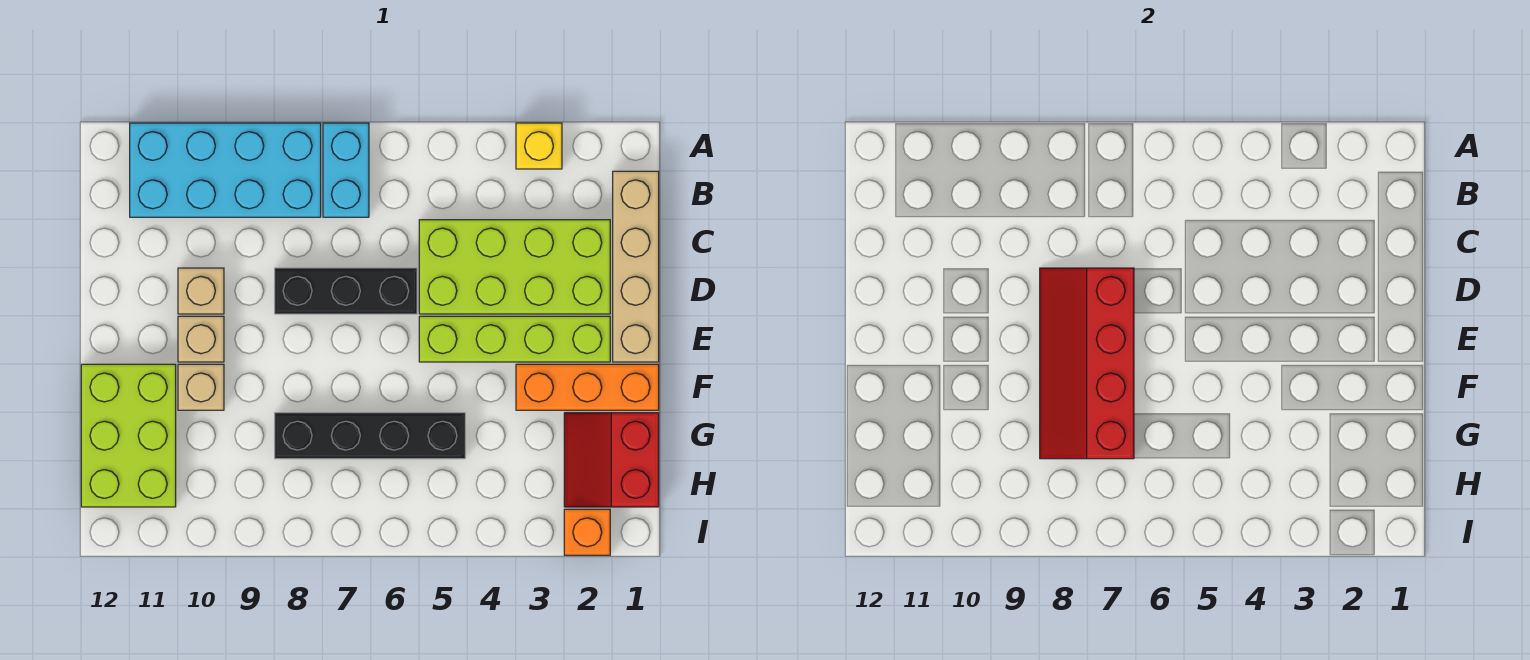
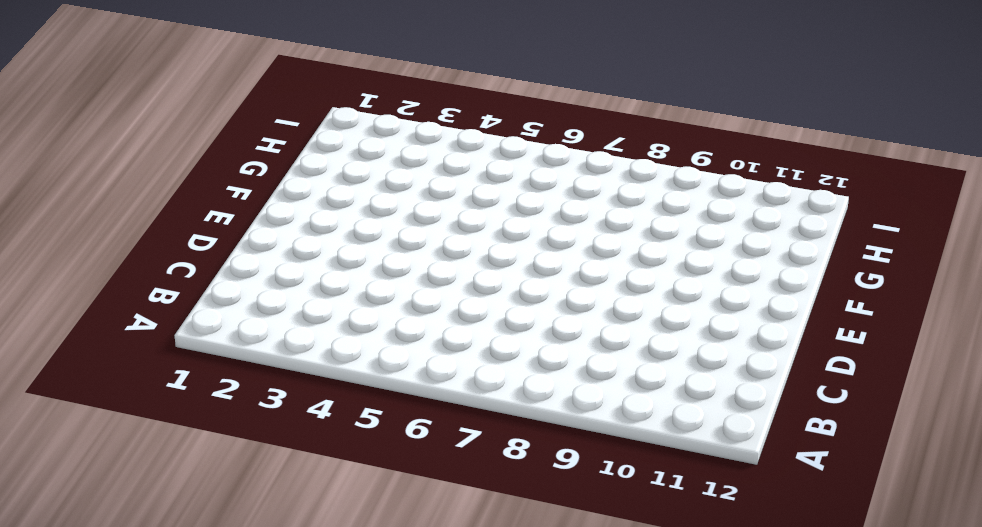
none -> yellow 1x1 brick [516,123,562,169]
none -> cyan 1x2 brick [323,123,369,217]
none -> cyan 2x4 brick [130,123,321,217]

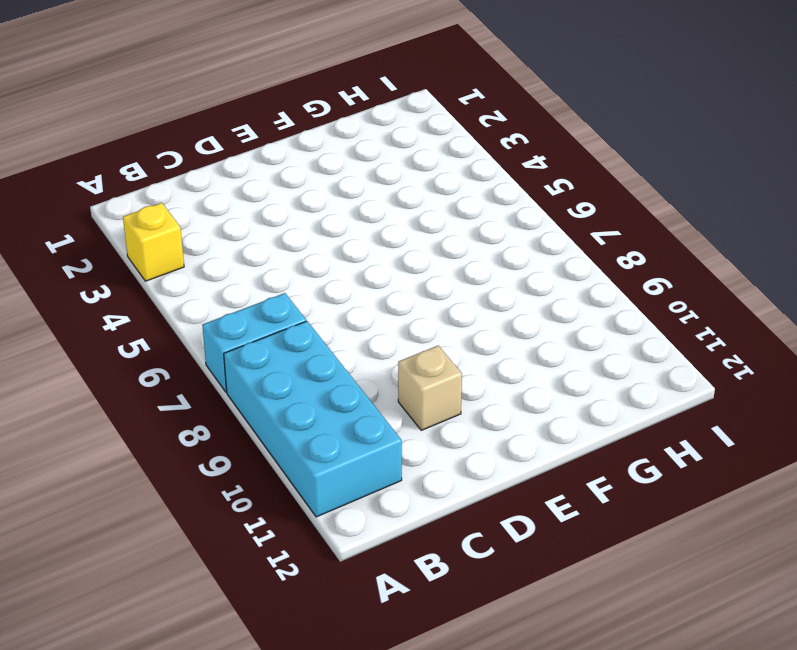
none -> tan 1x4 brick [613,171,659,362]
none -> lime 2x4 brick [419,220,610,314]
none -> black 1x3 brick [275,268,417,314]

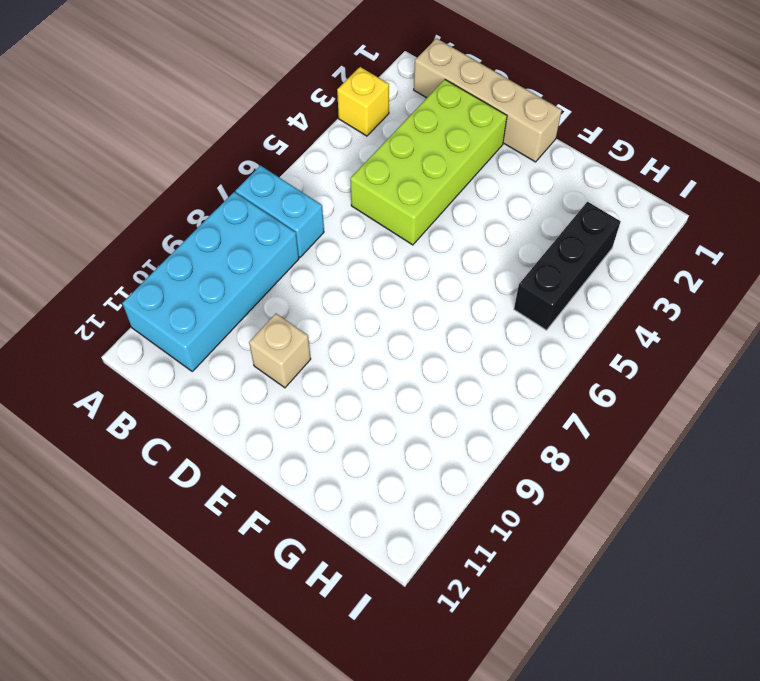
black 1x3 brick [514,202,621,330] -> black 1x3 brick moved to [275,268,417,314]
none -> lime 1x4 brick [419,316,610,362]
none -> tan 1x1 brick [178,316,224,362]
none -> orange 1x3 brick [516,364,659,410]

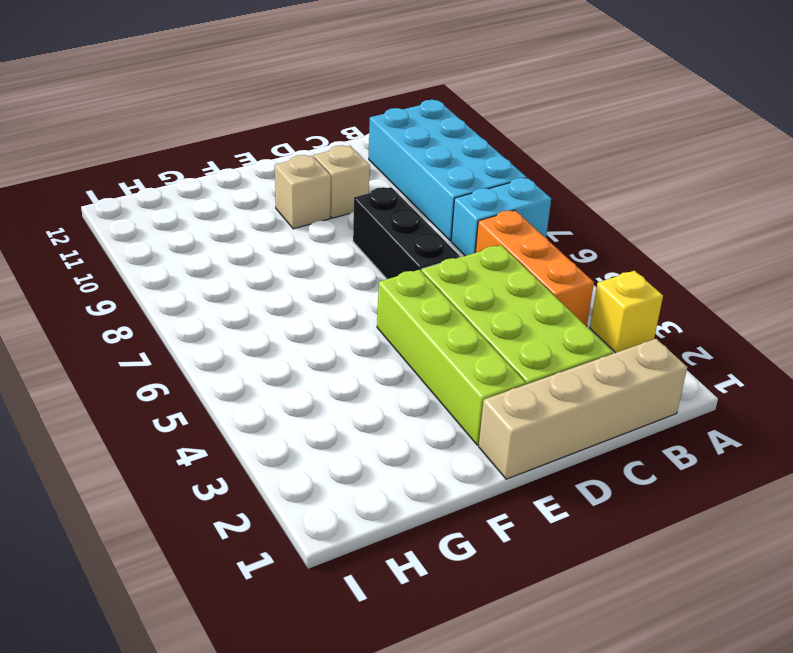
orange 1x3 brick [475,210,594,326] -> orange 1x3 brick moved to [516,364,659,410]
none -> tan 1x1 brick [178,364,224,410]
none -> lime 2x3 brick [81,364,176,507]
none -> red 2x2 slope [564,413,659,507]

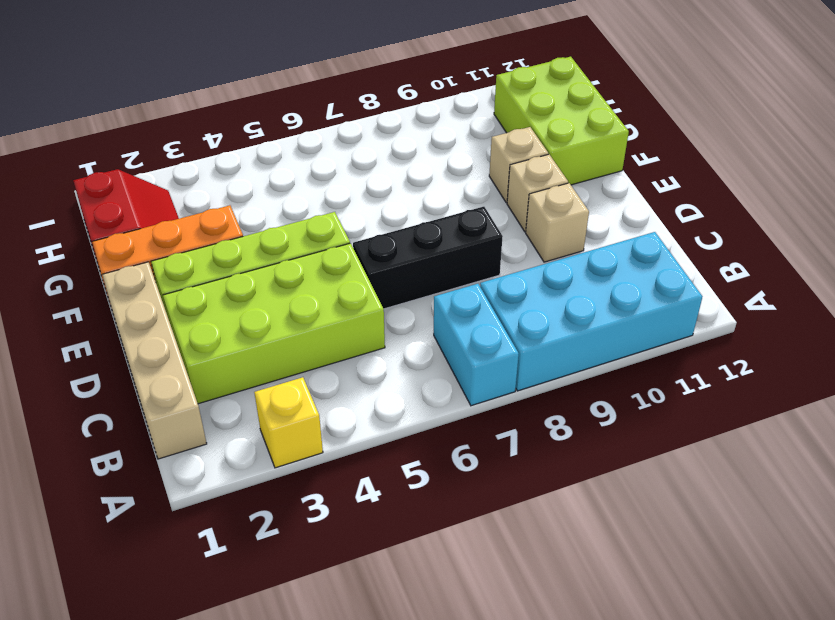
none -> black 1x4 brick [275,413,465,459]
none -> orange 1x1 brick [564,509,610,555]
none -> red 2x4 slope [1040,268,1134,459]

